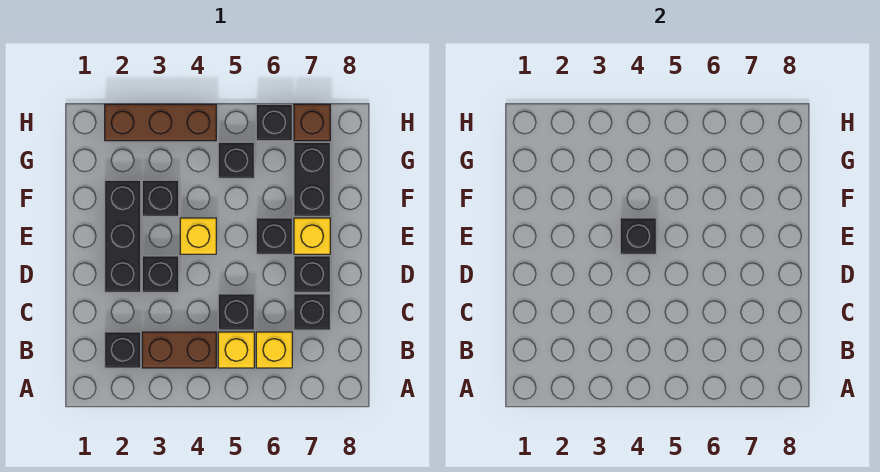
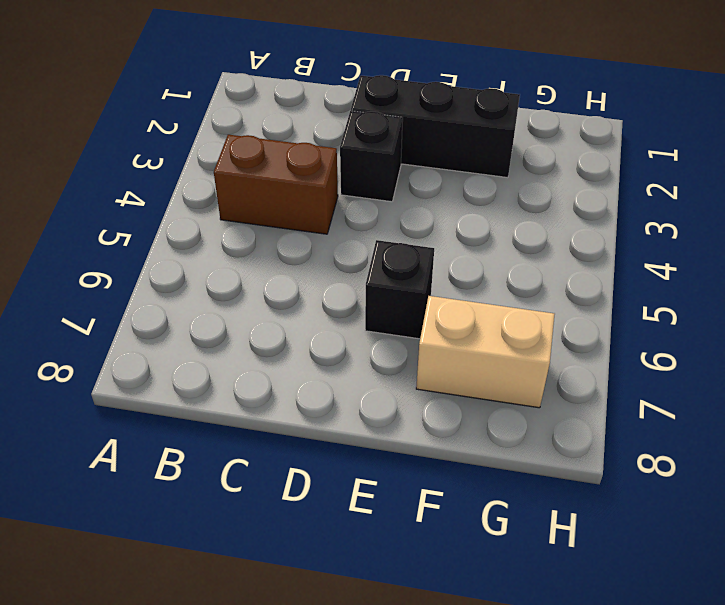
brown 1x2 brick [214,135,338,234] -> brown 1x2 brick turned to [142,332,216,368]
tan 1x2 brick [416,296,555,408] -> black 1x2 brick [294,142,330,216]
none -> black 1x1 brick [105,332,141,368]
none -> yellow 1x1 brick [218,332,254,368]
none -> yellow 1x1 brick [256,332,292,368]

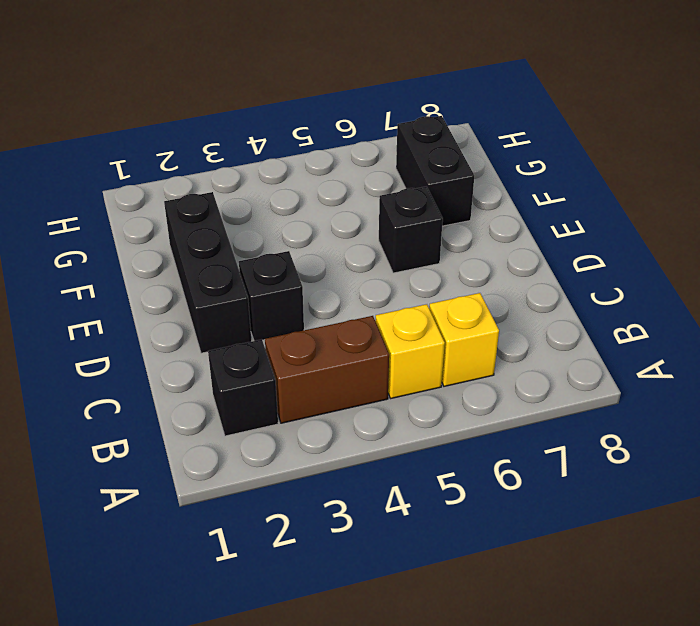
none -> black 1x1 brick [218,294,254,330]
none -> black 1x1 brick [294,294,330,330]
none -> black 1x1 brick [294,256,330,292]

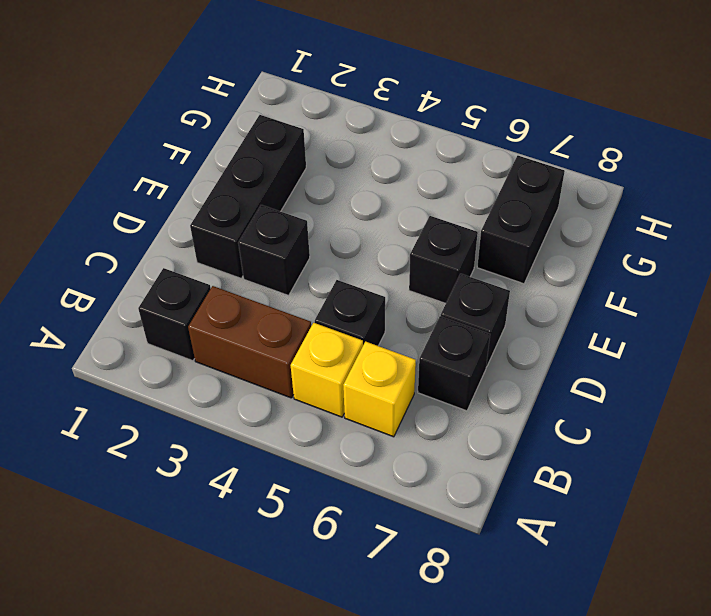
none -> yellow 1x1 brick [180,218,216,254]
none -> yellow 1x1 brick [294,218,330,254]
none -> black 1x1 brick [142,180,179,216]

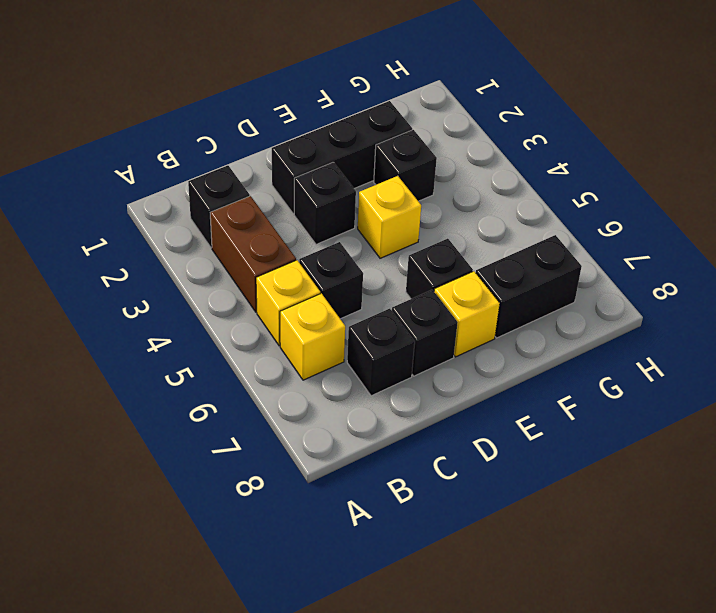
none -> black 1x1 brick [218,142,254,178]
none -> brown 1x3 brick [105,104,216,141]
none -> black 1x1 brick [256,104,292,141]

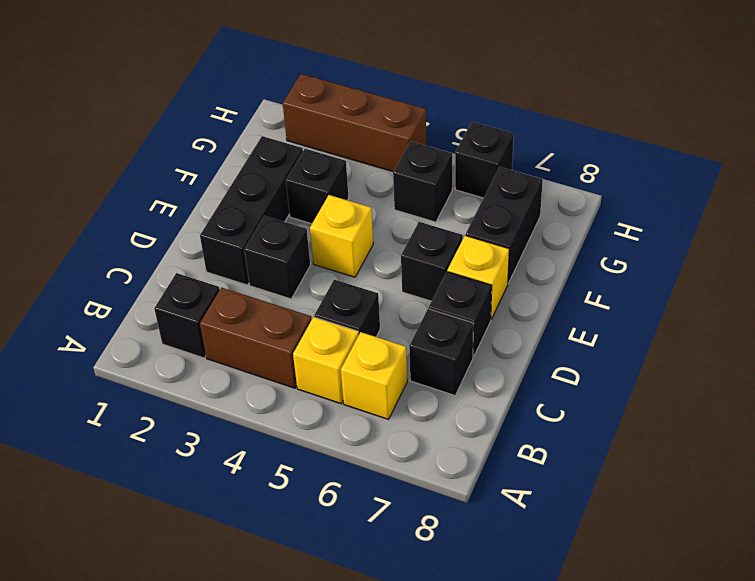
none -> brown 1x1 brick [294,104,330,141]
none -> black 1x1 brick [620,218,656,254]

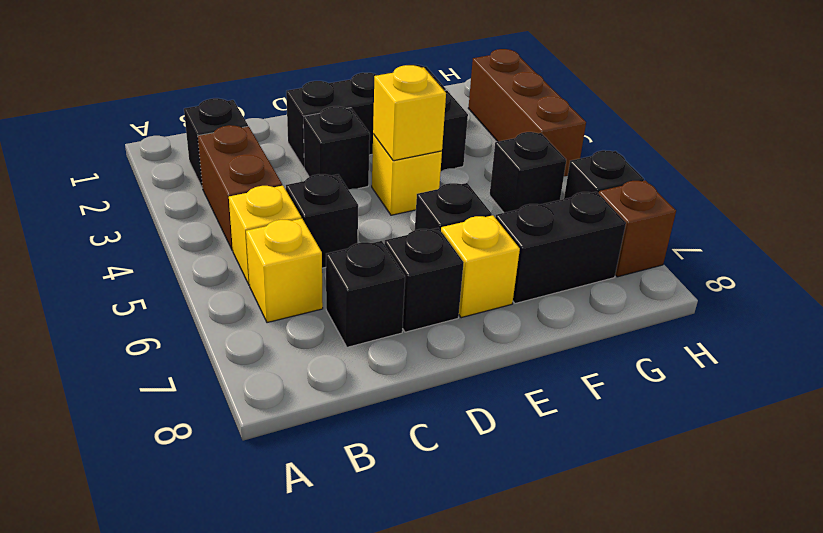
yellow 1x1 brick [373,65,446,161] -> black 1x1 brick [620,218,656,254]

